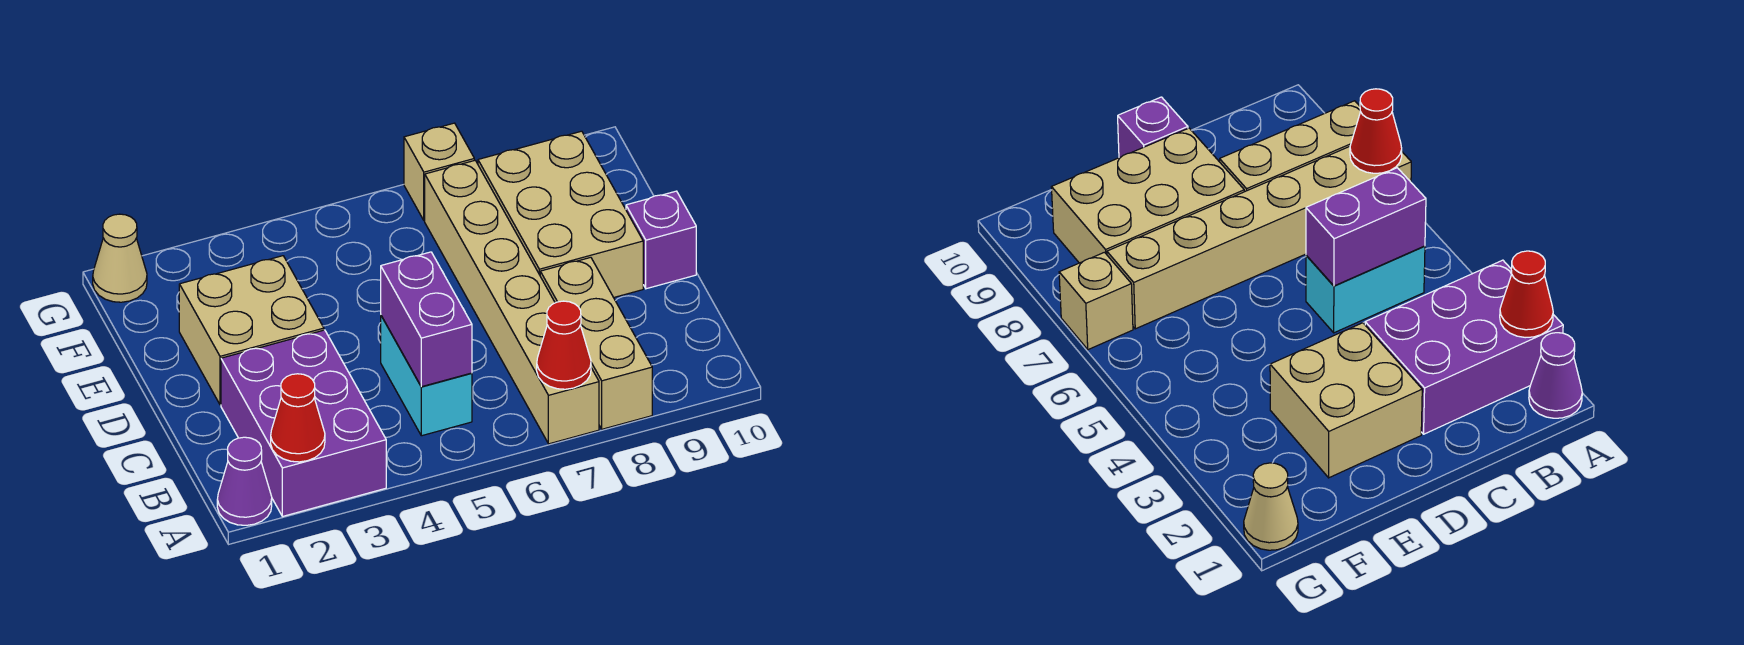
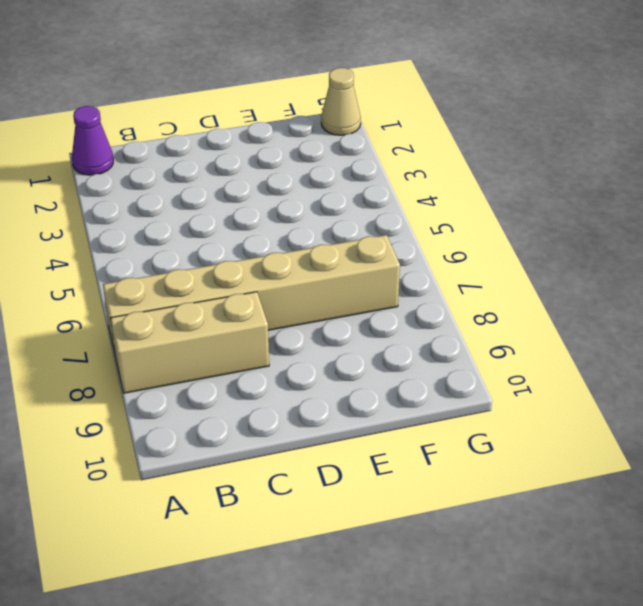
none -> purple 2x3 brick [221,330,386,516]
none -> cyan 1x2 brick [381,316,472,436]
none -> tan 2x2 brick [179,256,324,405]

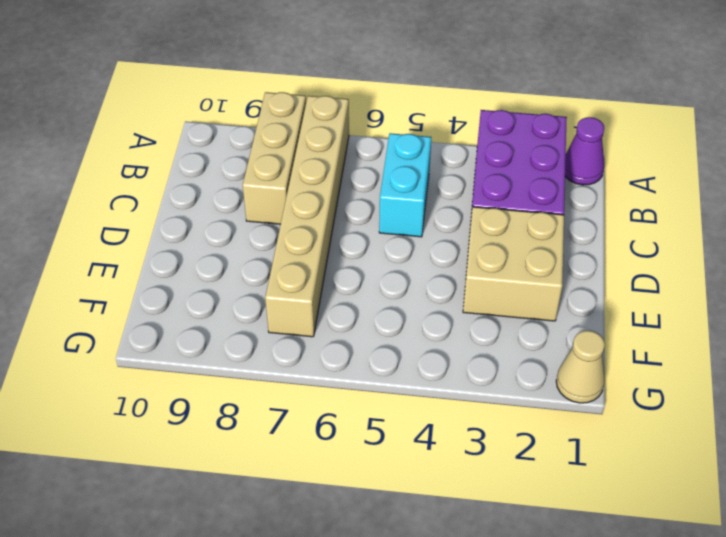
none -> tan 2x3 brick [478,131,643,298]
none -> purple 1x1 brick [626,191,696,289]
none -> tan 1x1 brick [404,123,474,221]

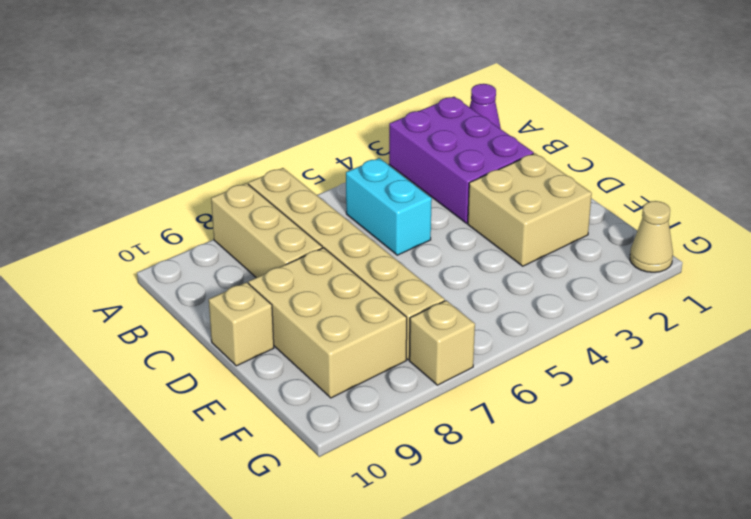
tan 1x1 brick [209,282,274,366] -> purple 1x1 brick [626,191,696,289]
none -> red 1x1 cone [271,374,325,462]
none -> red 1x1 cone [537,301,591,389]
none -> purple 1x2 brick [381,252,472,387]

